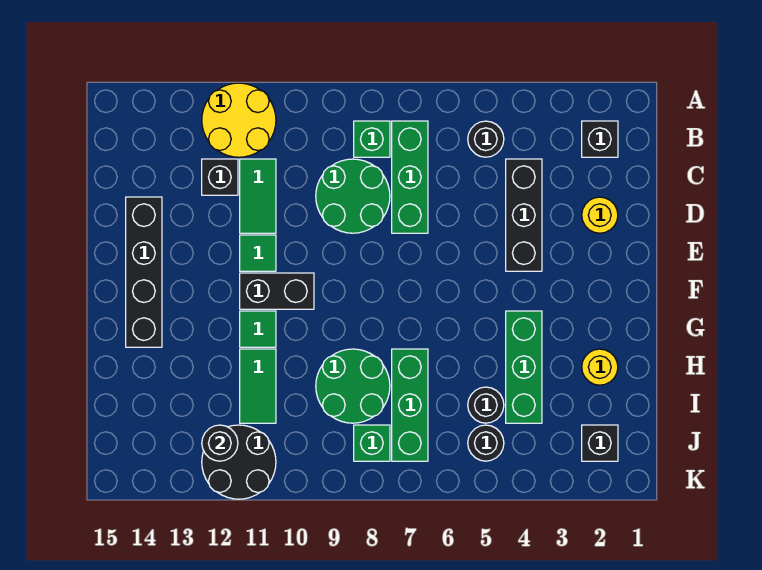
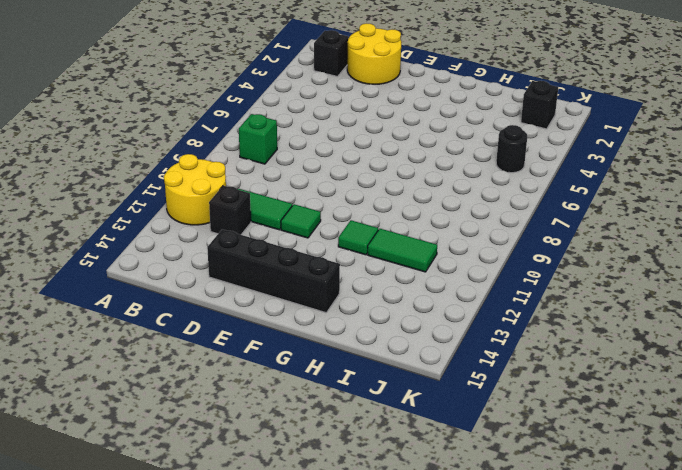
yellow 2x2 round brick [347,23,401,84] -> yellow 1x1 round brick [582,197,618,233]
none -> black 1x1 round brick [468,121,504,157]
none -> green 1x3 brick [392,121,428,233]
none -> black 1x3 brick [506,159,542,271]

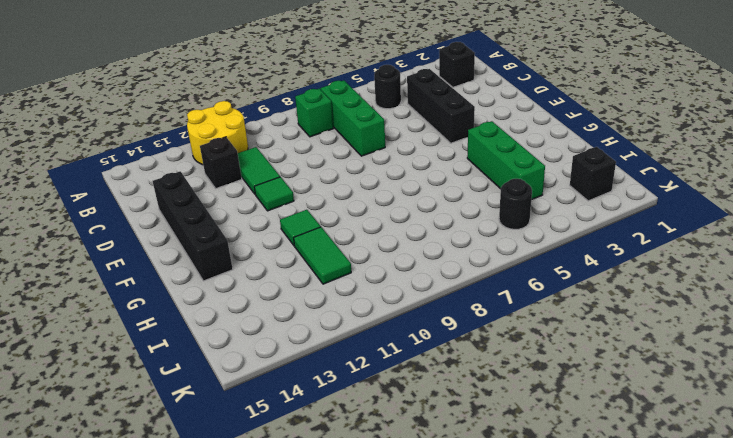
none -> green 2x2 round brick [316,159,390,233]
none -> yellow 1x1 round brick [582,197,618,233]
none -> black 1x2 brick [240,273,314,309]

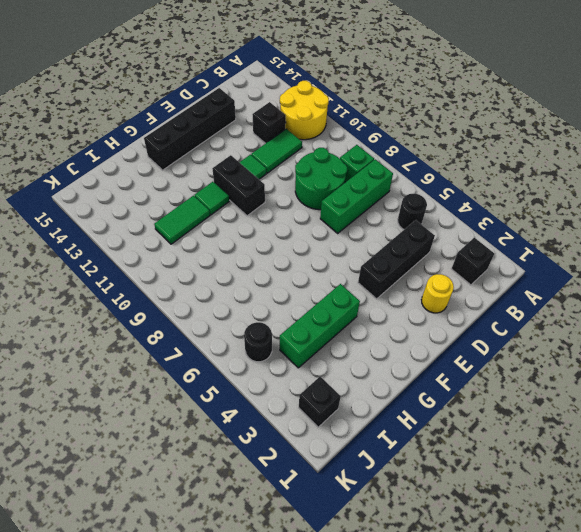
none -> yellow 1x1 round brick [582,349,618,385]
none -> green 1x3 brick [392,349,428,461]
none -> green 2x2 round brick [316,349,390,423]

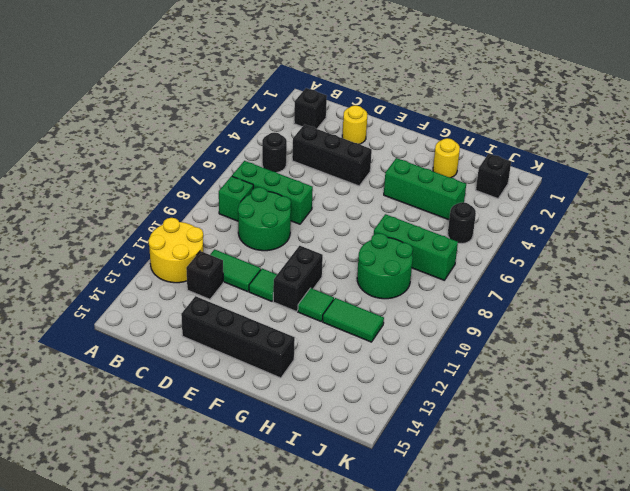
none -> black 1x1 round brick [468,387,504,423]
none -> green 1x1 brick [354,425,390,461]
none -> black 2x2 round brick [202,425,276,499]

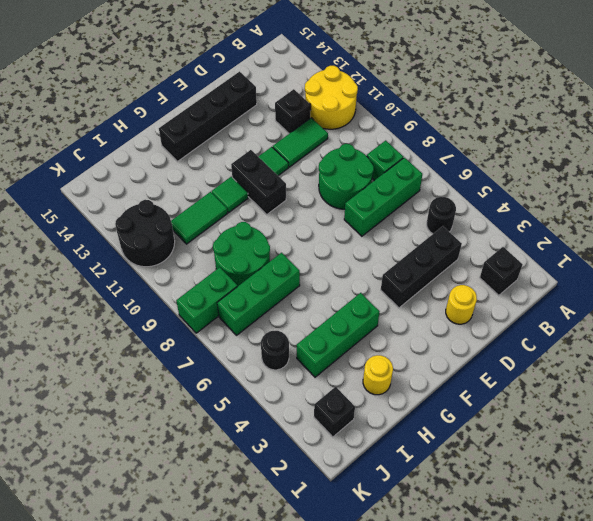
green 1x2 brick [176,267,237,333] -> green 1x1 brick [354,425,390,461]
none -> black 1x1 round brick [468,387,504,423]
none -> black 1x1 round brick [202,425,238,461]

